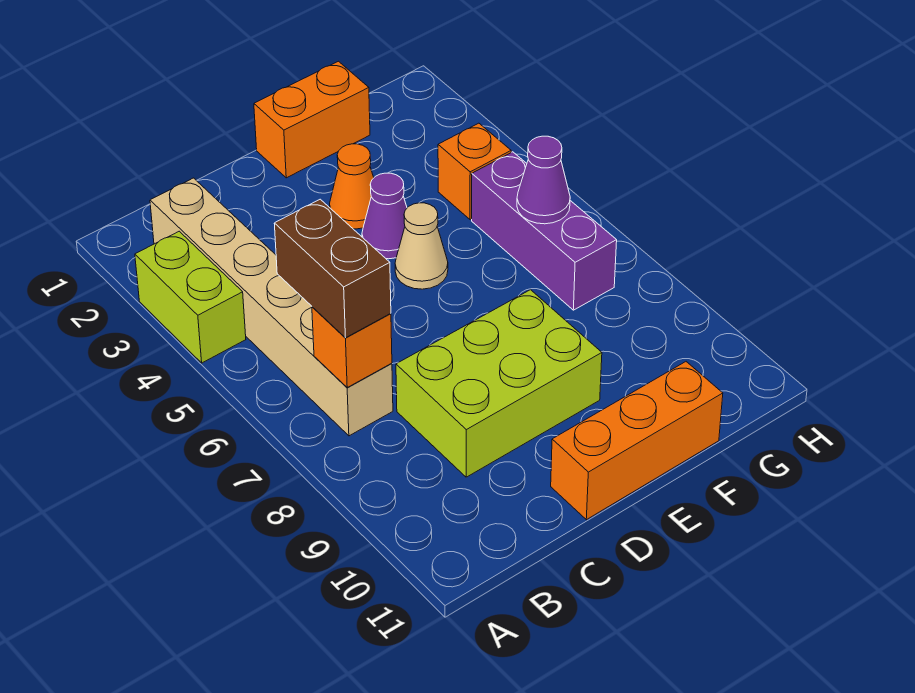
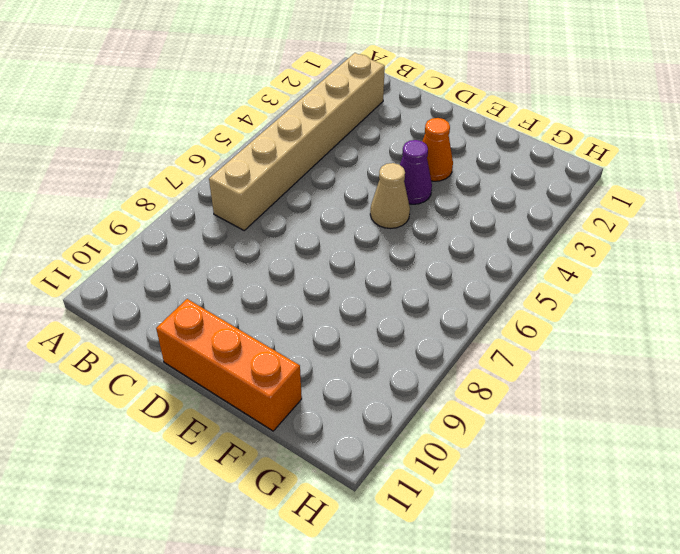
none -> lime 1x2 brick [135,231,246,363]
none -> lime 2x3 brick [396,290,602,477]
none -> orange 1x2 brick [254,61,370,178]

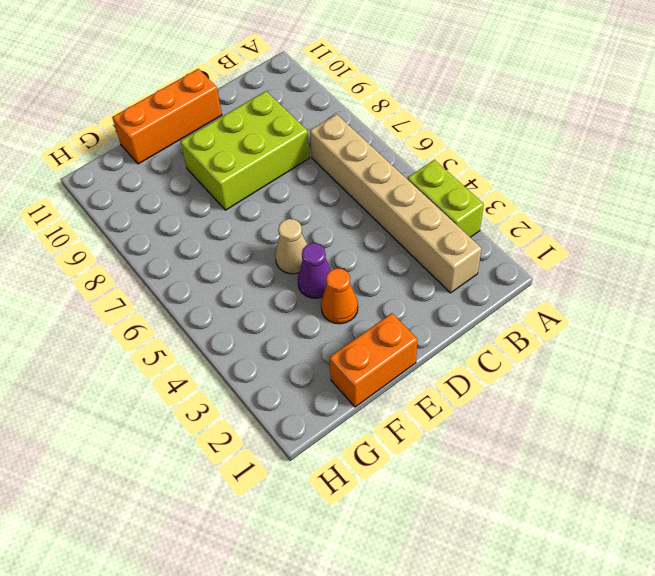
none -> orange 1x1 brick [438,123,511,220]
none -> purple 1x3 brick [472,152,617,310]
none -> orange 1x1 brick [312,307,392,387]

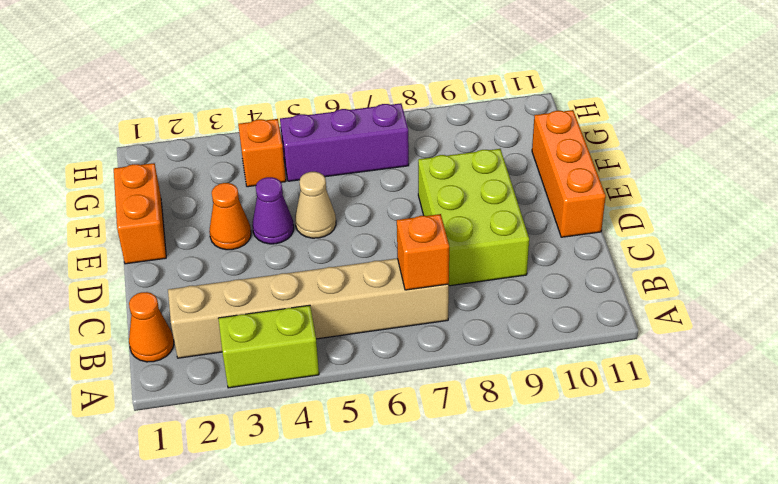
orange 1x1 cone [129,292,174,362] -> none
none -> purple 1x1 cone [517,136,570,224]
none -> brown 1x2 brick [274,199,391,338]

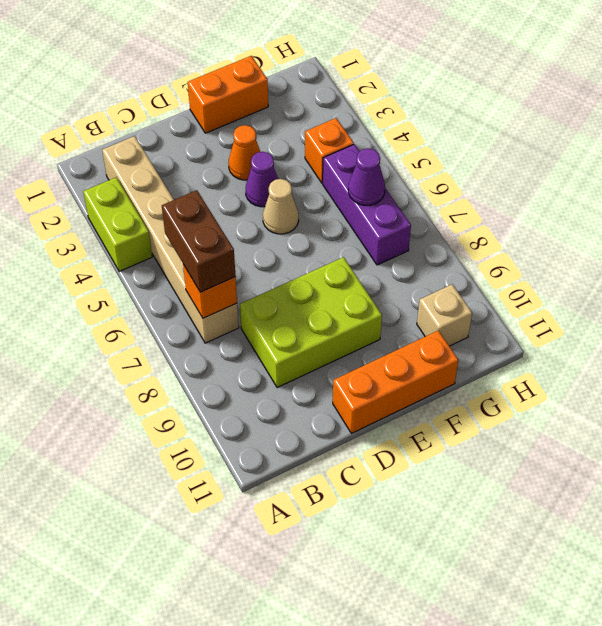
tan 1x1 brick [417,284,472,346] -> none

